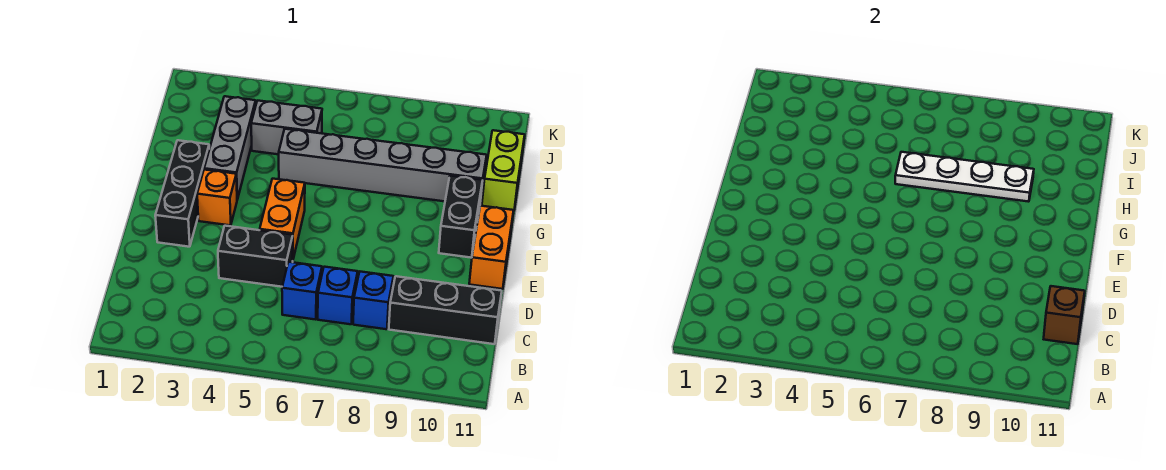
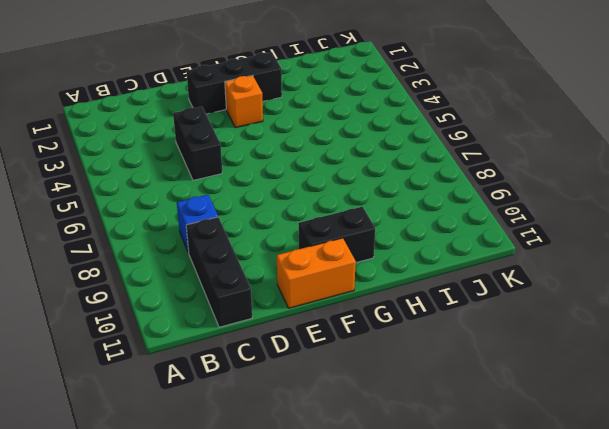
none -> blue 1x1 brick [282,262,322,320]
none -> blue 1x1 brick [318,267,358,324]
none -> orange 1x2 brick [260,179,305,259]

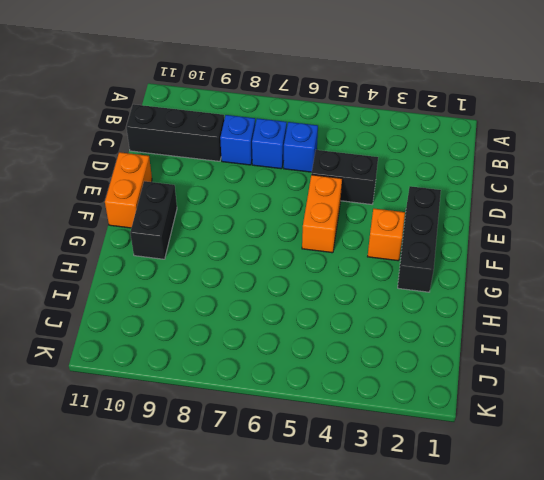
none -> grey 1x3 brick [204,96,256,200]
none -> grey 1x6 brick [279,129,487,201]
none -> lime 1x2 brick [482,130,525,210]

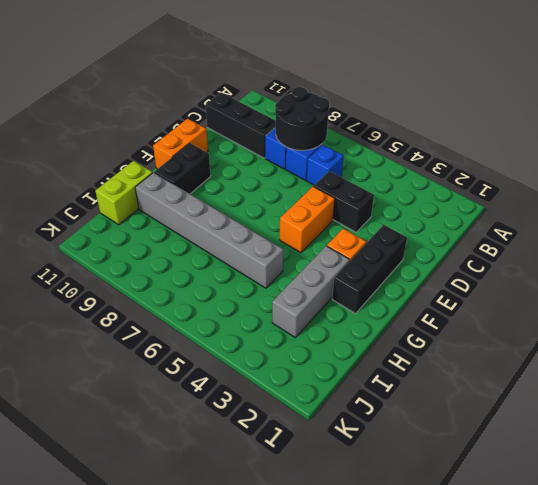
black 2x2 round brick [275,87,329,150] -> none
none -> grey 1x2 brick [251,101,322,154]
none -> brown 1x1 brick [1044,286,1085,344]
none -> white 1x4 plate [895,152,1034,202]

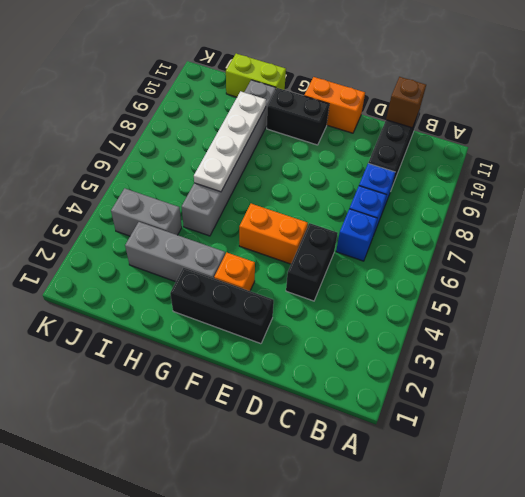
grey 1x2 brick [111,188,182,236] -> grey 1x2 brick turned to [251,101,322,154]

